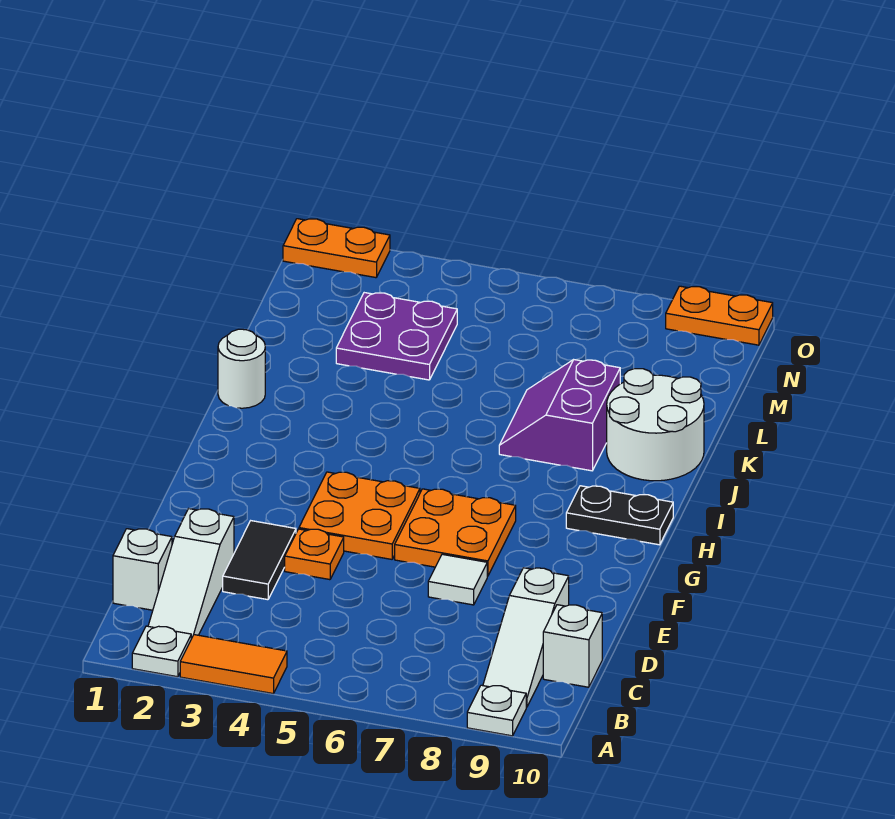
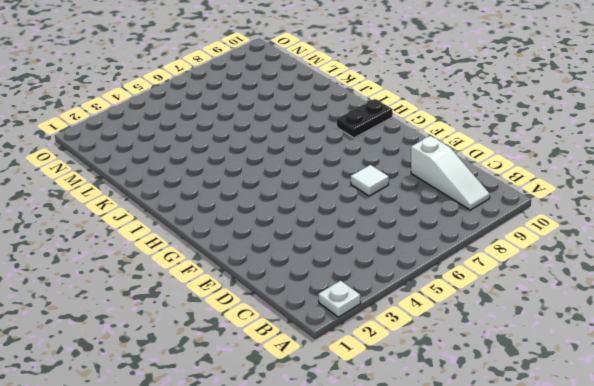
none -> orange 1x2 tile [180,635,287,694]
none -> white 1x1 plate [467,685,526,736]
none -> white 1x3 slope [148,509,234,639]

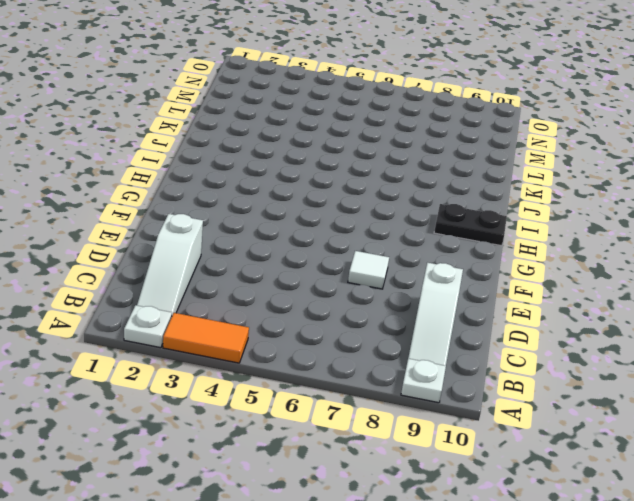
none -> white 1x1 brick [113,529,172,610]
none -> white 1x1 brick [543,605,602,687]
none -> black 1x2 tile [223,521,296,600]

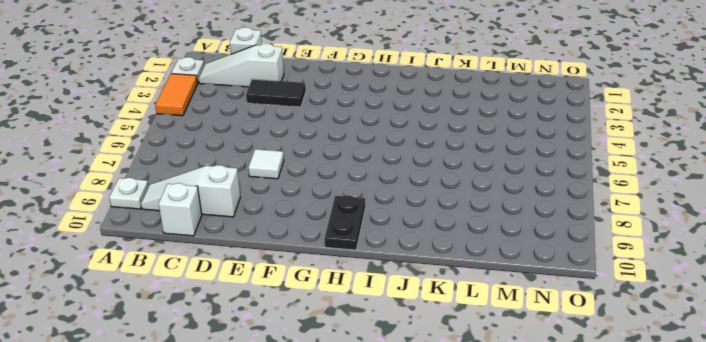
none -> orange 1x1 plate [285,529,344,580]
none -> orange 2x2 plate [299,472,420,559]
none -> orange 2x2 plate [395,489,516,576]

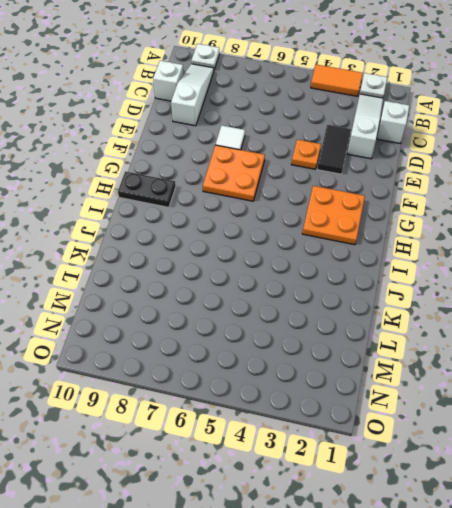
orange 2x2 plate [302,186,365,245] -> orange 2x2 plate moved to [299,472,420,559]
none -> white 1x1 round brick [218,329,265,408]
none -> purple 2x2 slope [499,360,620,471]
none -> white 2x2 round brick [607,369,704,481]

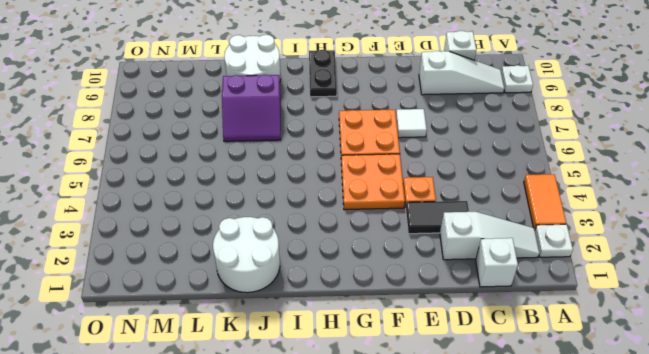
white 2x2 round brick [213,217,280,293] -> white 1x1 round brick [218,329,265,408]
none -> purple 2x2 plate [336,293,457,380]
none -> orange 1x2 plate [283,219,390,278]
none -> orange 1x2 plate [666,286,773,345]

